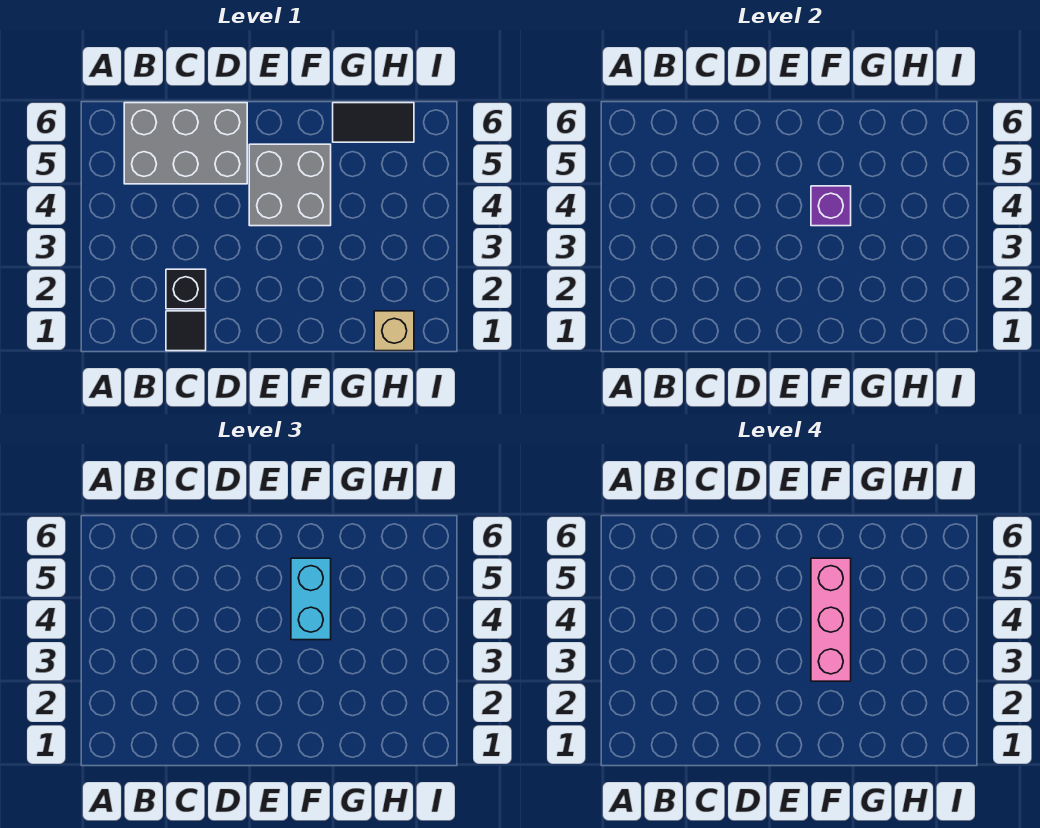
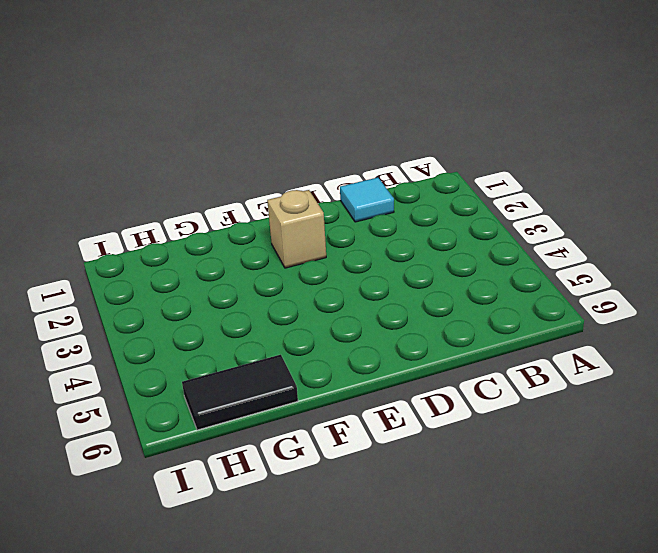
cyan 1x1 tile [340,177,394,222] -> black 1x1 tile [166,311,206,351]
tan 1x1 brick [267,190,326,268] -> tan 1x1 brick moved to [374,311,414,351]
none -> grey 2x3 brick [124,103,247,184]
none -> black 1x1 brick [166,269,206,309]

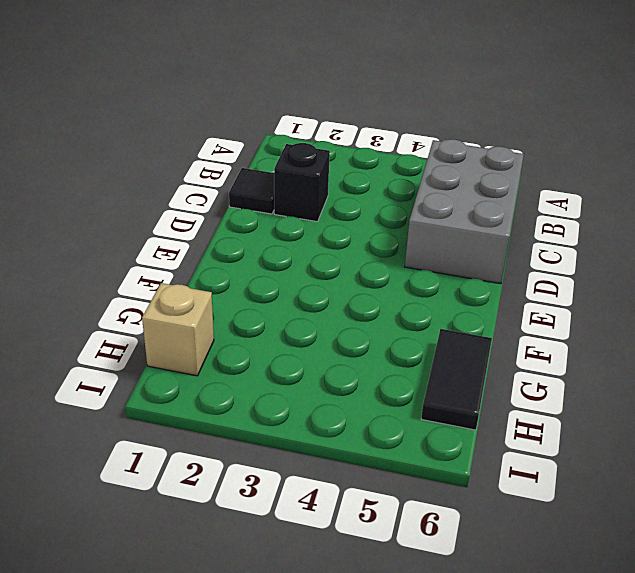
none -> grey 2x2 brick [249,144,331,226]
none -> purple 1x1 brick [811,186,851,226]

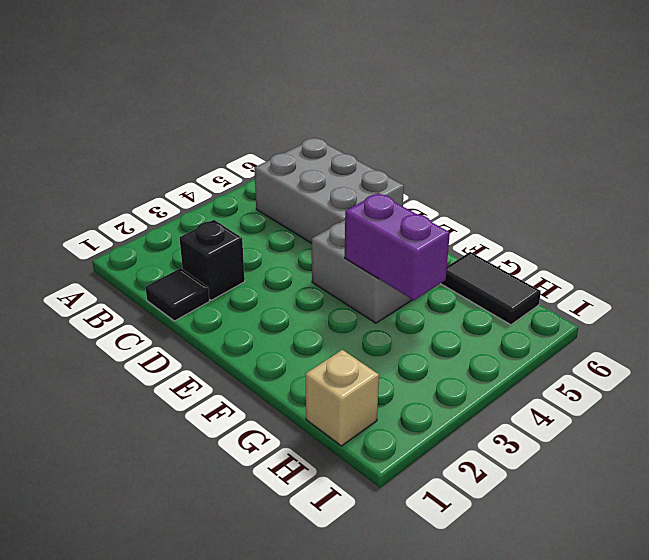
purple 1x2 brick [345,193,450,300] -> purple 1x1 brick [811,186,851,226]
none -> cyan 1x2 brick [291,558,331,640]
none -> pink 1x3 brick [811,558,851,681]

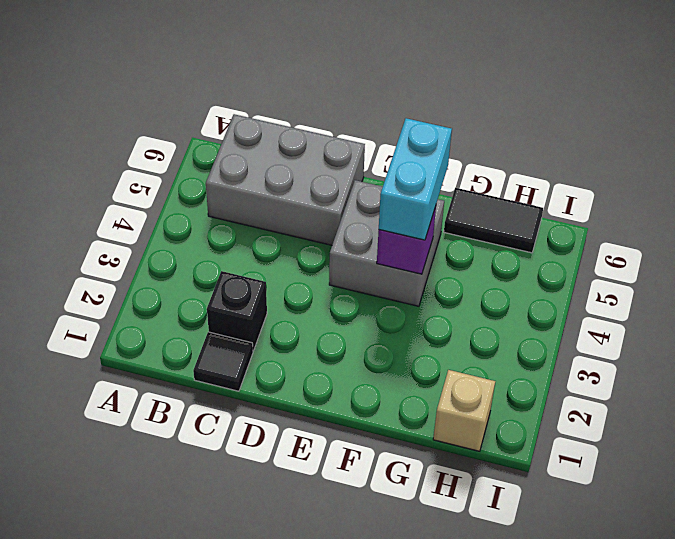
none -> pink 1x3 brick [811,558,851,681]

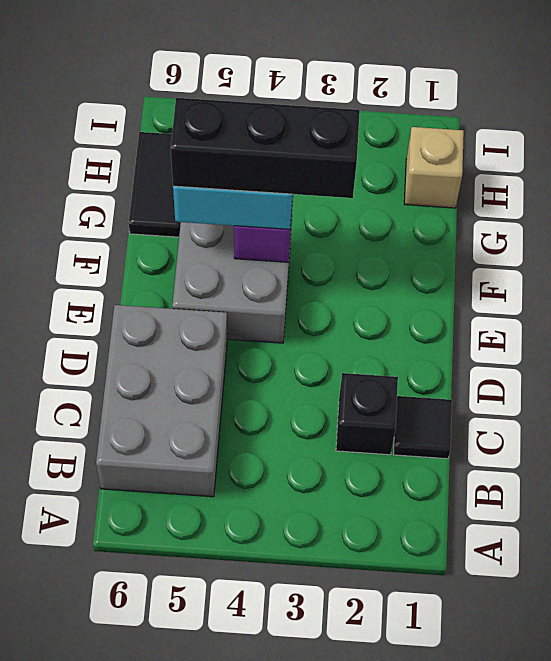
black 1x3 brick [171,98,360,198] -> pink 1x3 brick [811,558,851,681]

